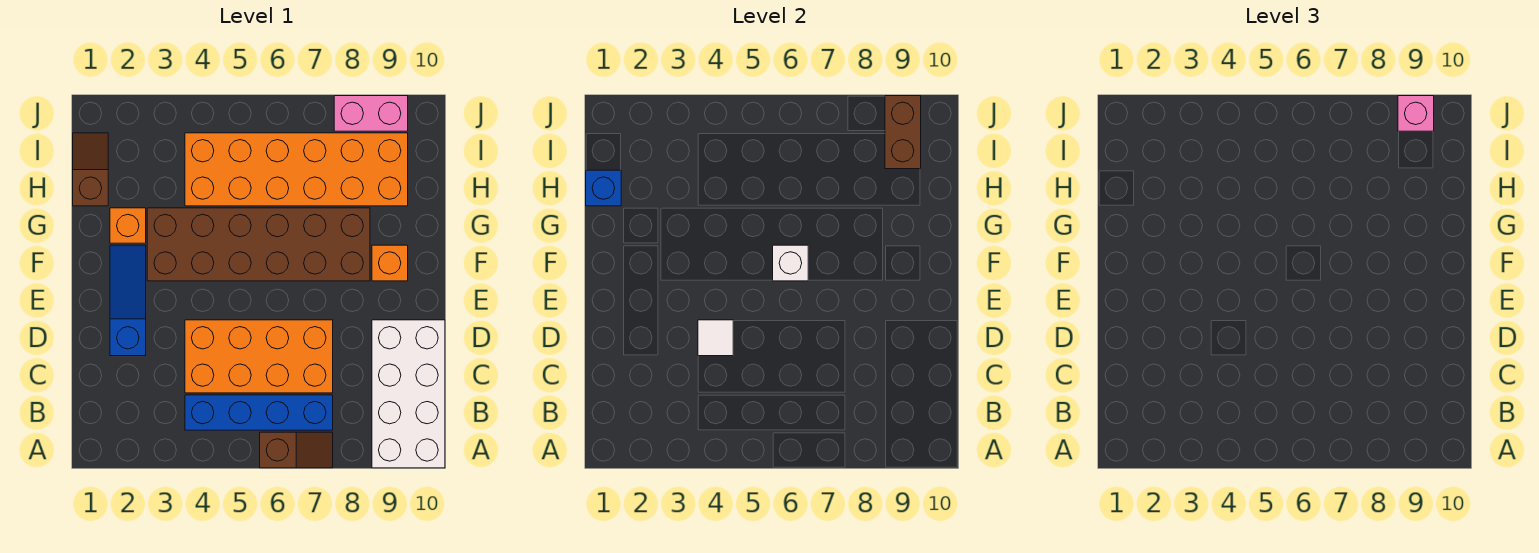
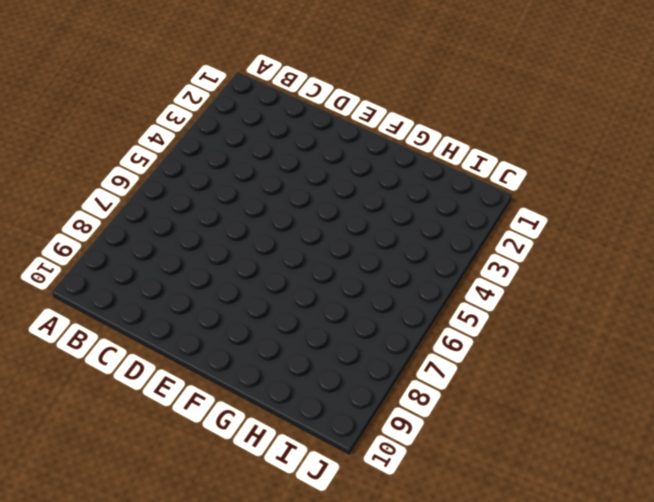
none -> brown 1x2 slope [260,432,333,468]
none -> white 2x4 brick [372,320,445,468]
none -> blue 1x4 brick [185,395,333,430]

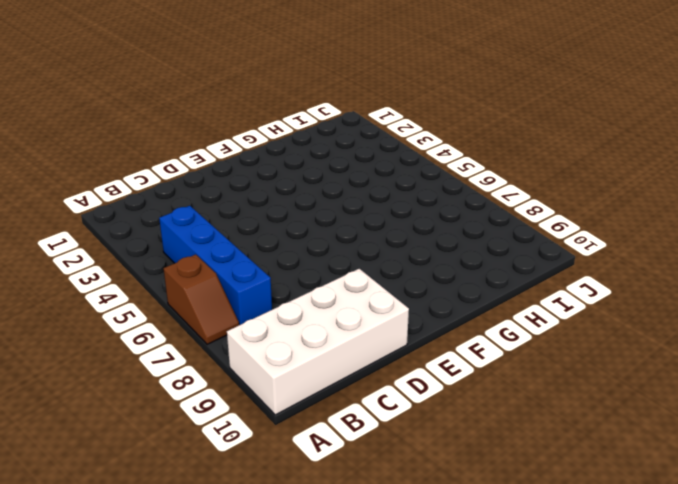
none -> orange 2x4 brick [185,320,333,393]
none -> blue 1x3 slope [110,245,146,356]
none -> brown 2x6 brick [147,208,370,281]

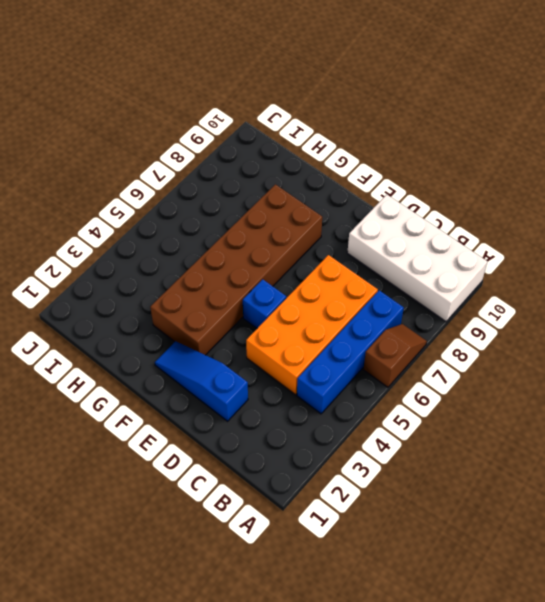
blue 1x1 brick [243,279,286,328] -> blue 1x1 brick moved to [586,170,621,206]
none -> orange 1x1 brick [372,245,408,281]
none -> orange 1x1 brick [110,208,146,243]
none -> brown 1x2 slope [73,133,108,206]

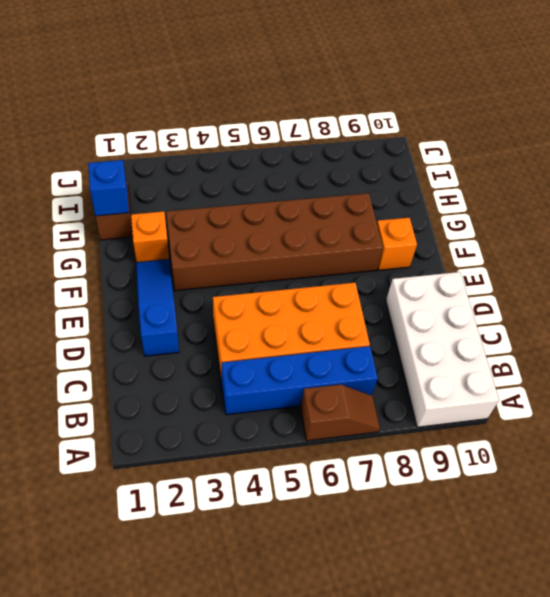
none -> orange 2x6 brick [185,133,408,206]
none -> pink 1x2 brick [334,96,408,131]
none -> white 1x1 tile [698,320,733,356]

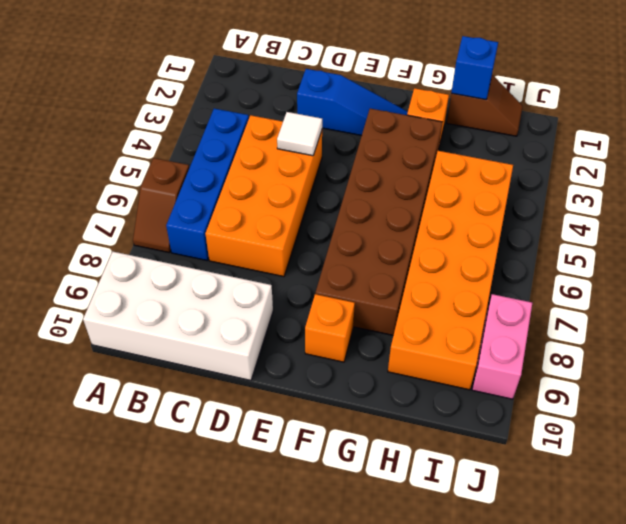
none -> white 1x1 brick [773,245,808,281]
none -> brown 1x2 brick [885,96,921,169]
none -> pink 1x1 brick [1398,96,1434,131]

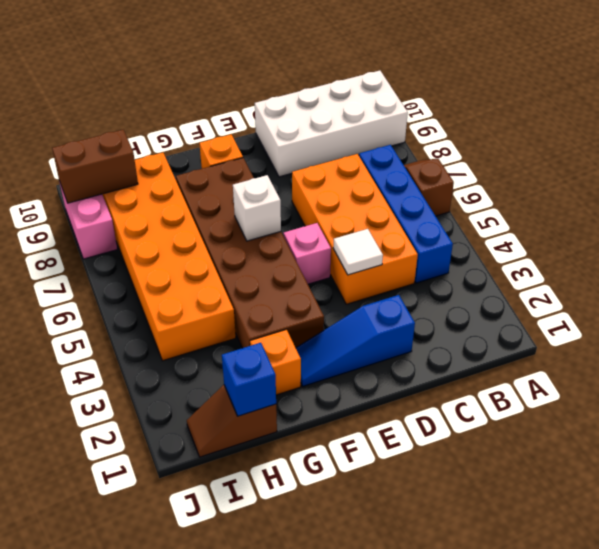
pink 1x1 brick [283,223,331,284] -> pink 1x1 brick moved to [1398,96,1434,131]

